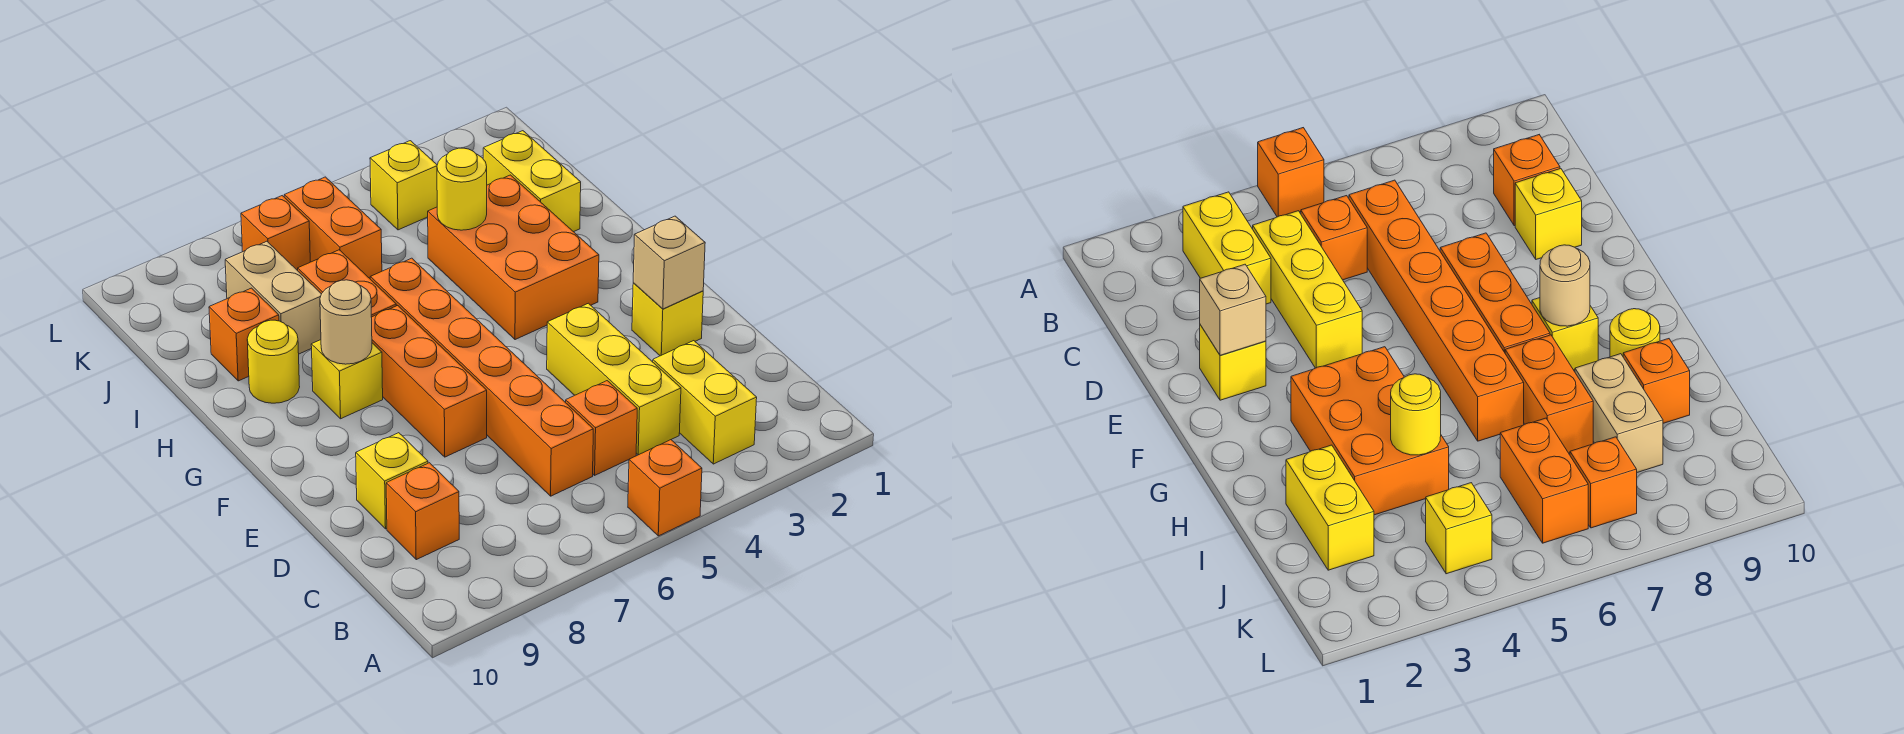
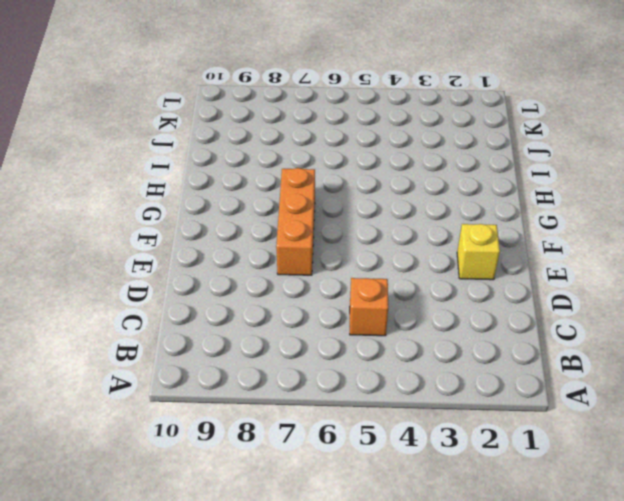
none -> orange 1x1 brick [628,440,702,536]
none -> yellow 1x2 brick [653,341,757,464]
none -> yellow 1x3 brick [547,303,681,455]

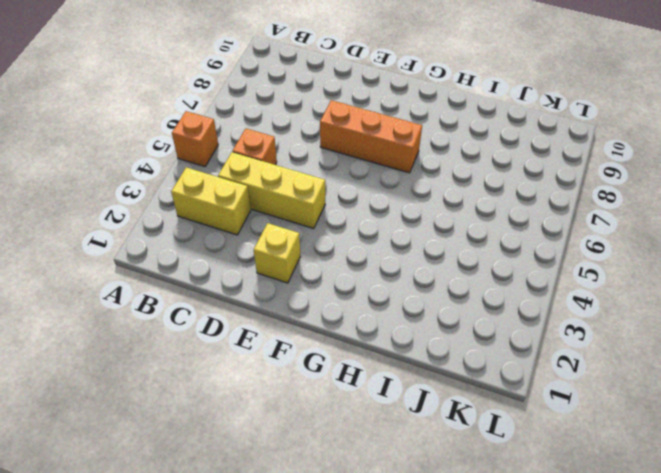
none -> orange 1x6 brick [370,258,593,496]
none -> orange 1x1 brick [386,463,459,560]
none -> yellow 1x1 brick [356,433,428,529]

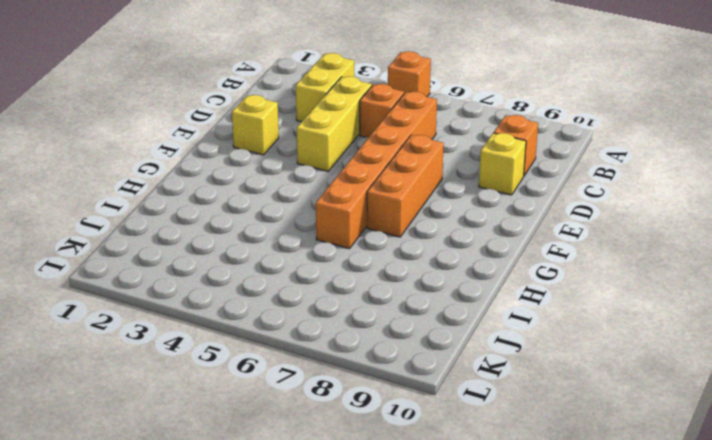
none -> orange 2x3 brick [428,175,599,340]
none -> yellow 1x1 brick [311,340,383,419]
none -> orange 1x2 brick [298,250,396,317]

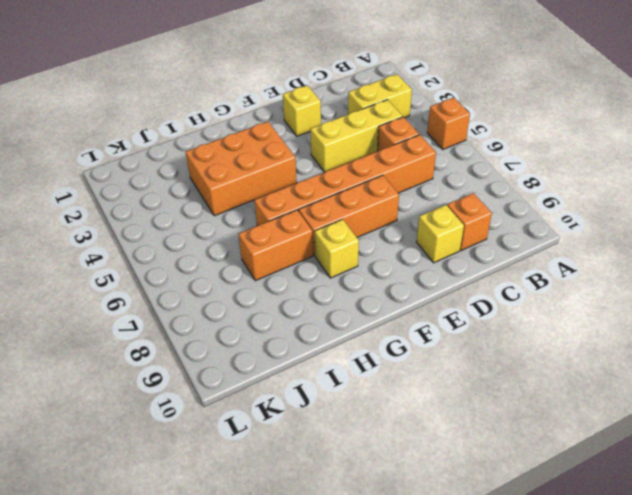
none -> yellow 1x1 round brick [247,320,300,403]
none -> yellow 1x2 brick [483,131,581,232]
none -> tan 1x2 brick [225,241,321,354]

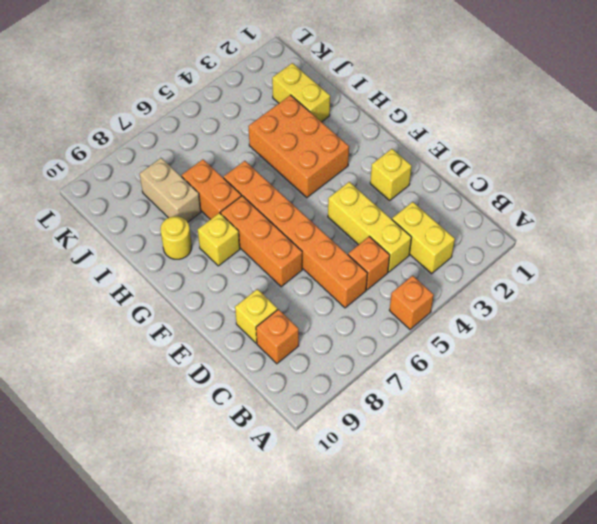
none -> orange 1x1 brick [209,288,279,381]
none -> orange 1x2 brick [284,177,382,278]
none -> yellow 1x1 brick [370,141,437,230]

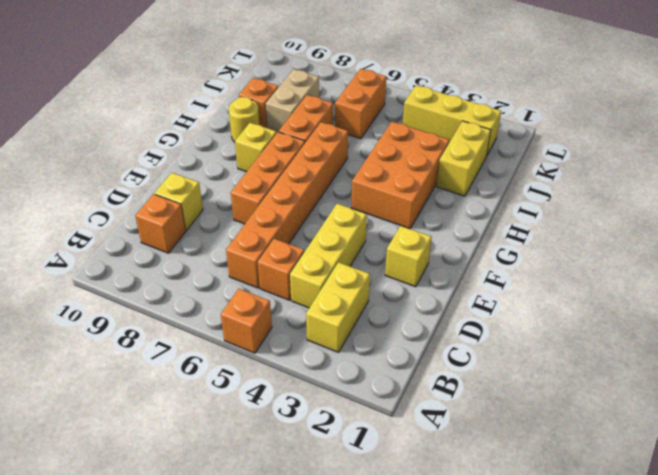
yellow 1x3 brick [403,85,501,155] -> yellow 1x1 brick [370,141,437,230]
none -> orange 1x1 brick [241,196,310,271]
none -> tan 1x1 brick [633,216,705,309]
none -> tan 1x1 round brick [320,280,372,364]

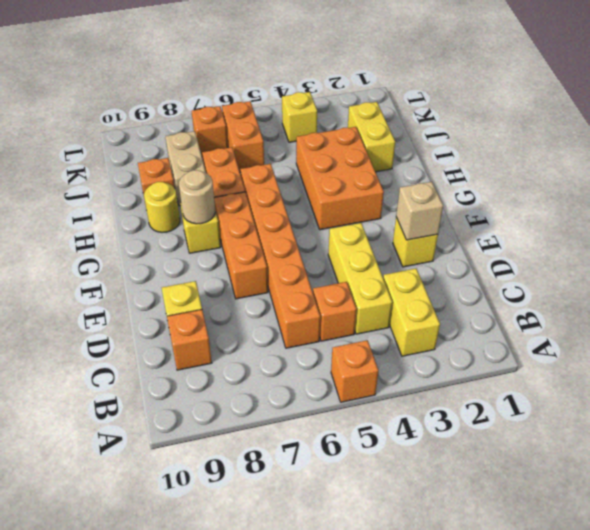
none -> yellow 1x1 round brick [437,148,487,230]

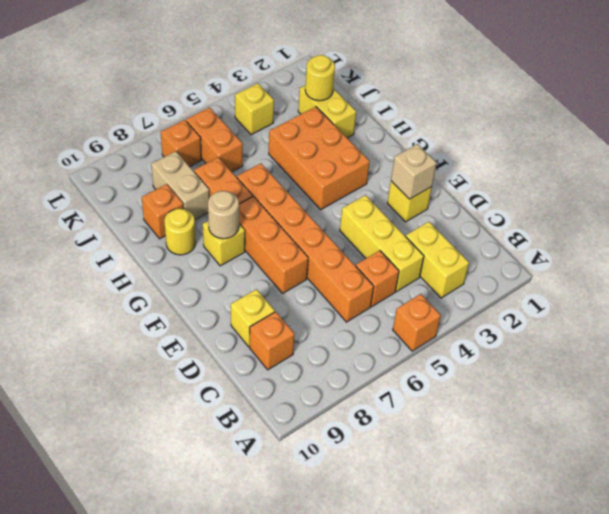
yellow 1x1 round brick [305,55,335,101] -> yellow 1x1 round brick moved to [437,148,487,230]

